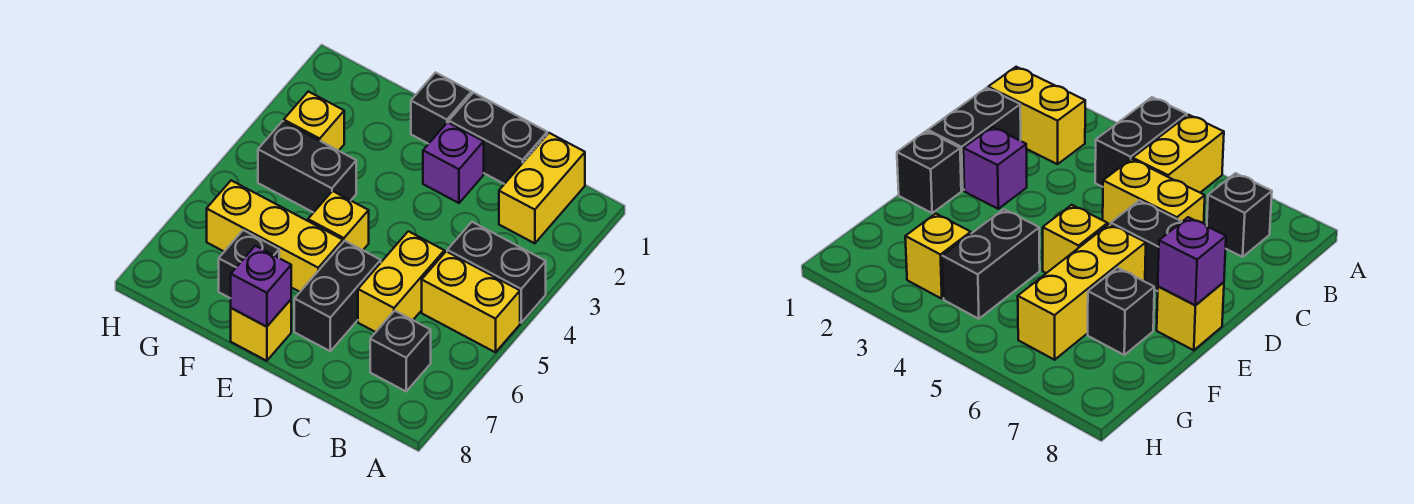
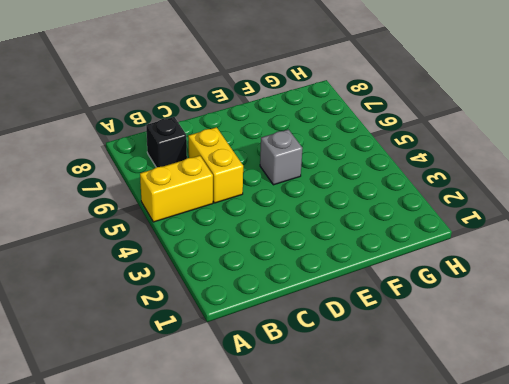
grey 1x1 brick [260,129,302,185] -> yellow 1x1 brick [308,191,369,250]
none -> black 1x2 brick [447,222,546,323]
none -> yellow 1x2 brick [499,133,585,243]
none -> black 1x2 brick [449,93,547,184]

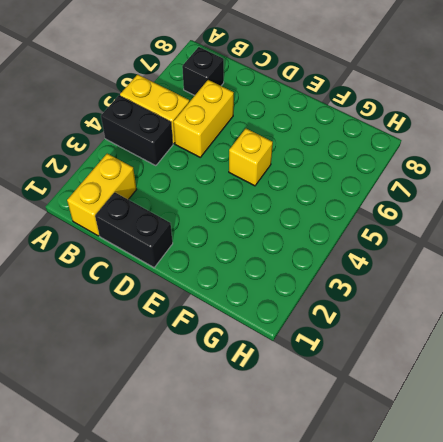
none -> purple 1x1 brick [423,122,484,203]
none -> black 1x2 brick [294,241,381,351]
none -> black 1x1 brick [411,73,472,144]

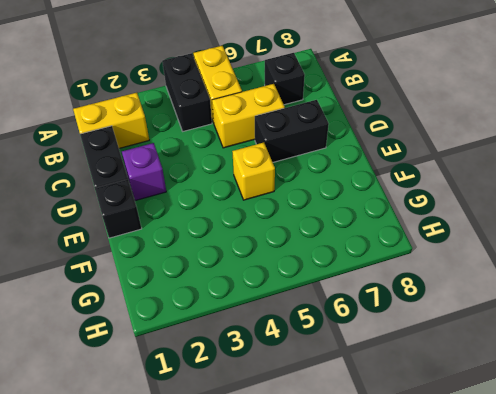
none -> yellow 1x3 brick [207,180,343,292]
none -> yellow 1x1 brick [231,300,291,361]
none -> black 1x2 brick [258,121,356,213]

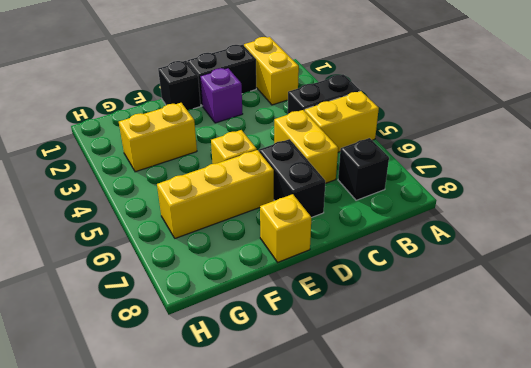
yellow 1x2 brick [119,103,197,172] -> yellow 1x1 brick [284,91,344,151]
none -> black 1x2 brick [258,121,356,213]
none -> black 1x1 brick [219,230,279,298]
none -> purple 1x1 brick [231,246,291,327]

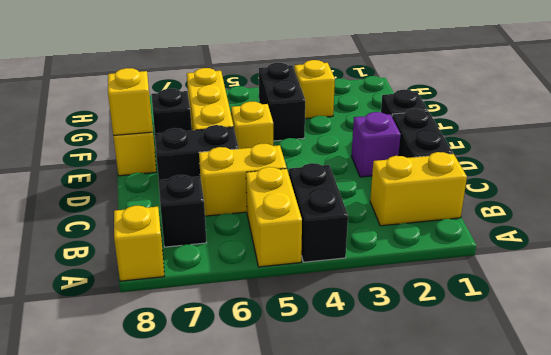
yellow 1x1 brick [114,206,164,281] -> none
yellow 1x1 brick [108,68,152,135] -> purple 1x1 brick [231,246,291,327]

